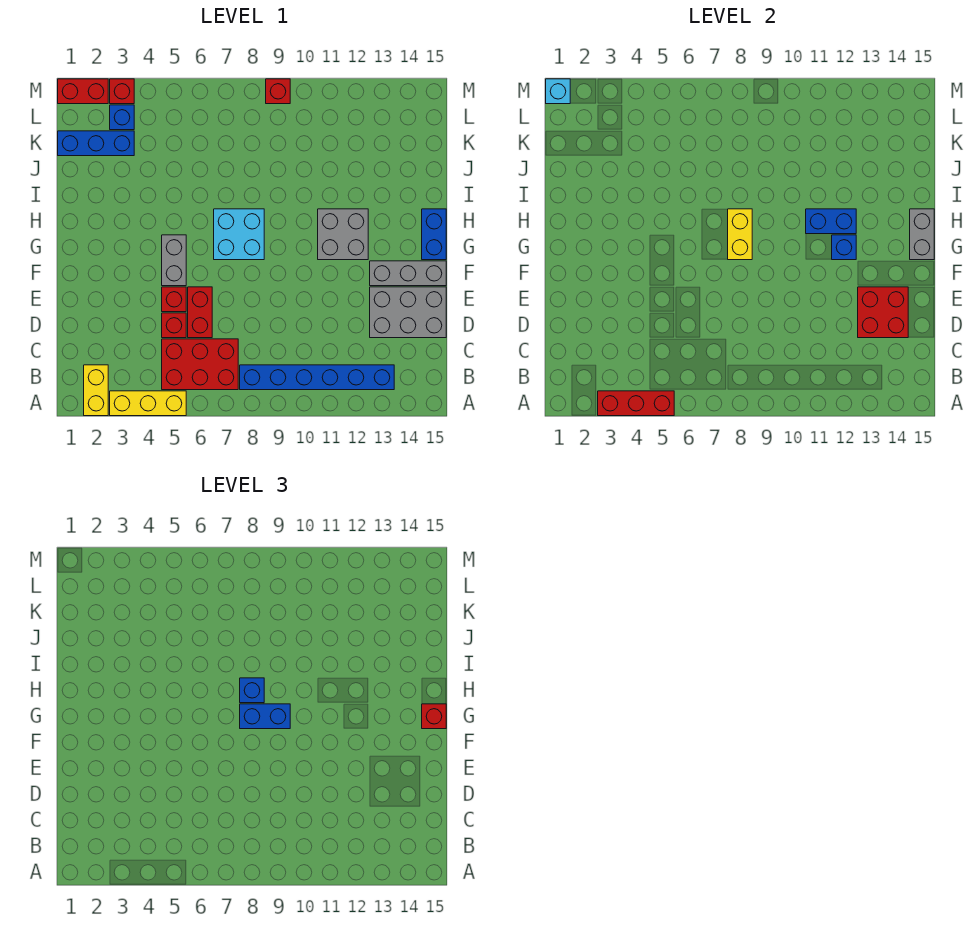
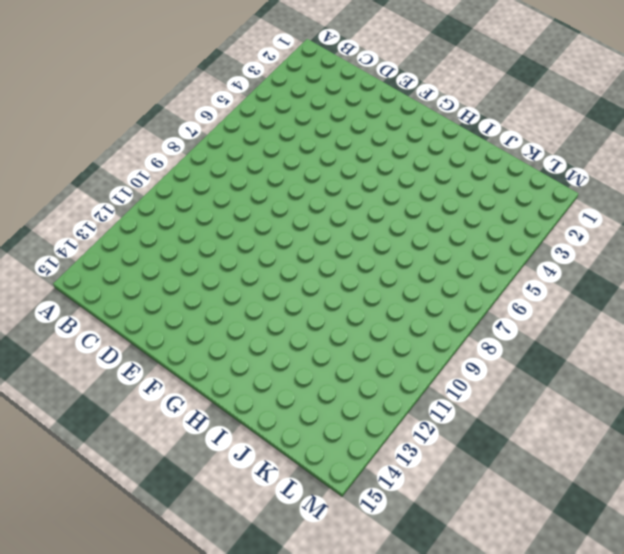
none -> yellow 1x2 brick [84,365,108,416]
none -> yellow 1x3 brick [110,391,186,416]
none -> red 2x3 brick [162,339,238,390]

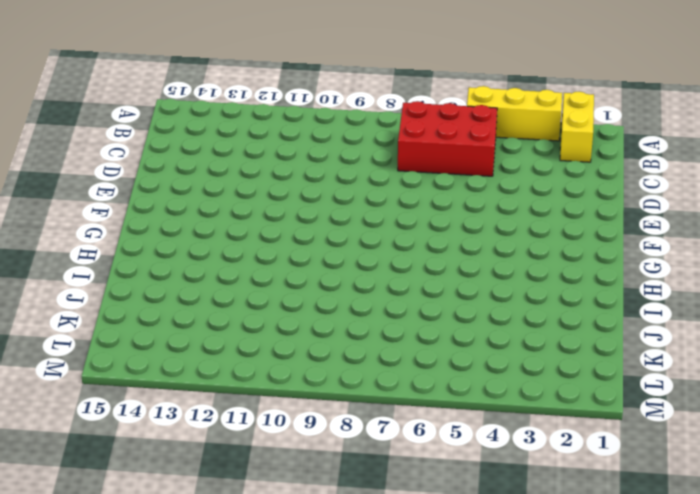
none -> blue 1x6 brick [240,365,394,390]
none -> red 1x1 brick [162,313,186,338]
none -> red 1x2 brick [188,287,212,338]

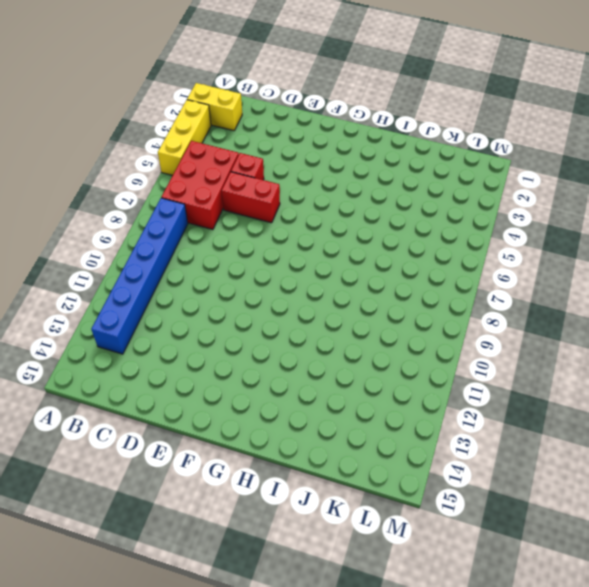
none -> grey 2x3 brick [370,287,446,338]
none -> red 1x1 brick [162,287,186,312]
none -> grey 1x2 brick [162,235,186,286]

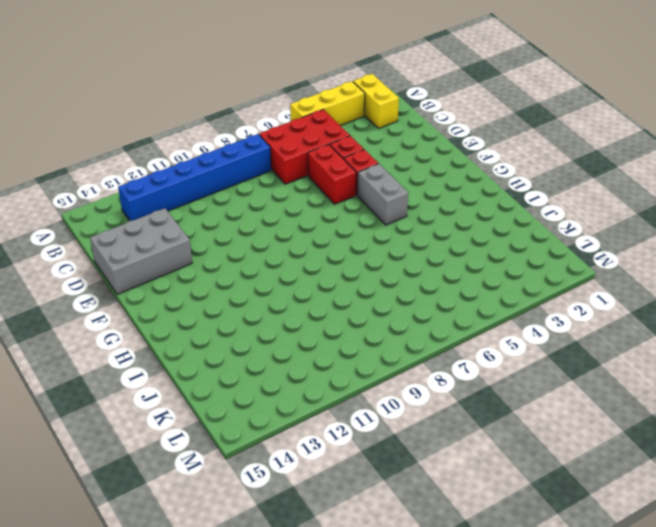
none -> grey 1x3 brick [370,261,446,286]
none -> cyan 2x2 brick [214,209,264,260]
none -> grey 2x2 brick [318,209,368,260]

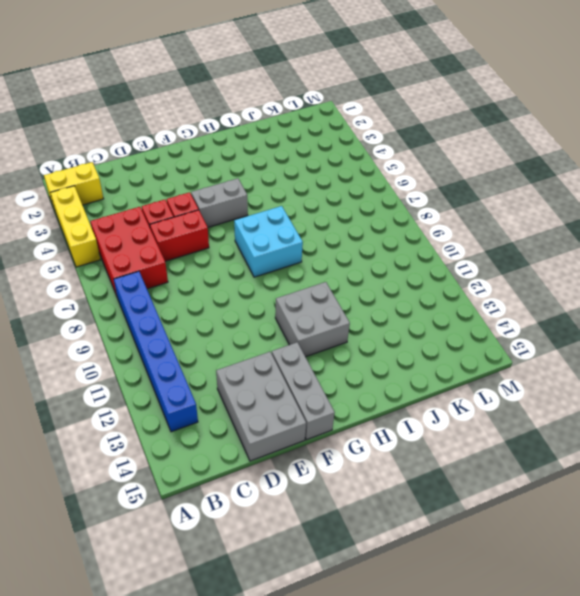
none -> blue 1x2 brick [422,209,446,260]
none -> blue 1x3 brick [58,131,134,156]
none -> blue 1x1 brick [110,105,134,130]

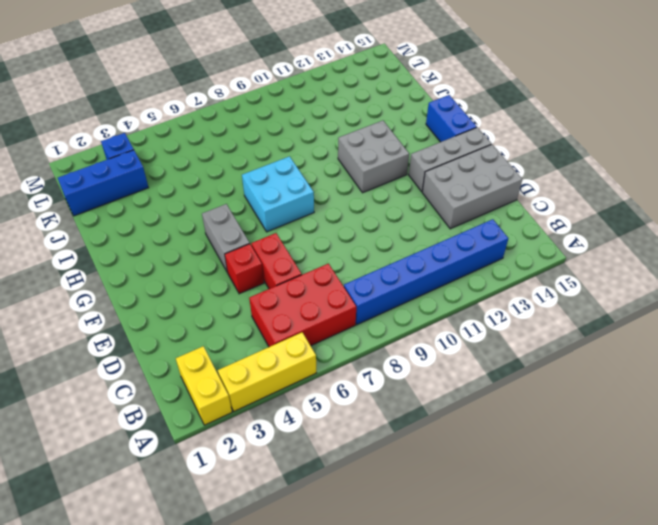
none -> red 1x1 brick [162,313,186,338]
none -> red 1x2 brick [58,79,108,104]
none -> red 1x1 brick [110,79,134,104]

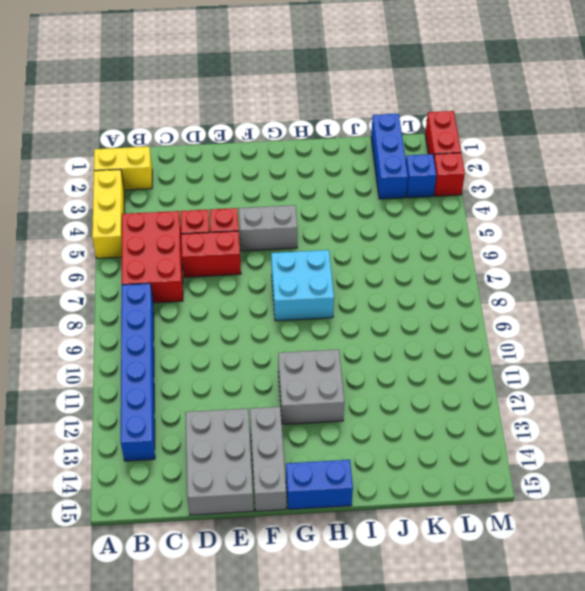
none -> red 1x1 brick [266,79,290,104]
none -> red 1x3 brick [598,391,674,416]
none -> red 2x2 brick [858,287,908,338]

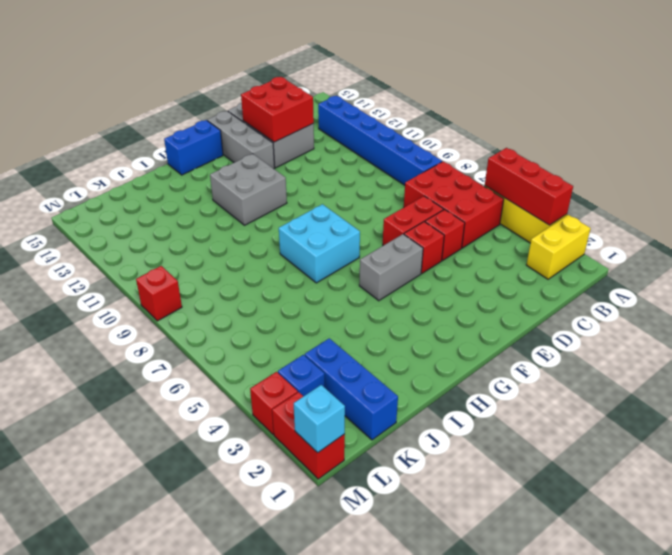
none -> yellow 1x2 brick [728,209,752,260]
none -> blue 1x1 brick [832,235,856,260]
none -> grey 1x2 brick [910,209,934,260]

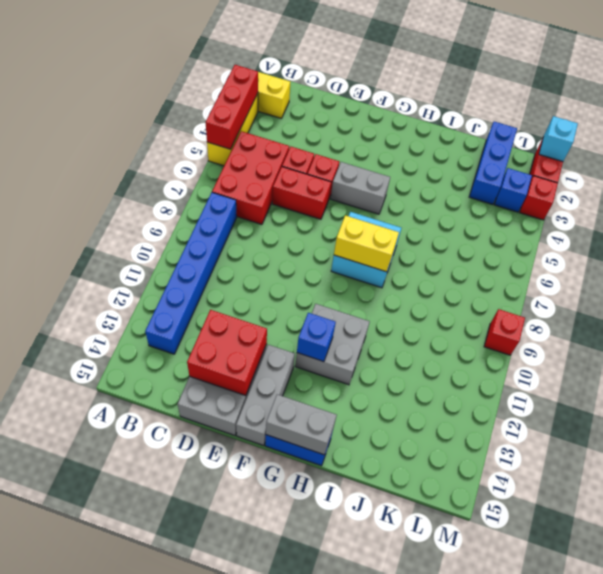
none -> blue 1x2 brick [806,209,856,234]
none -> blue 1x2 brick [240,704,290,729]
none -> red 1x1 brick [422,704,446,729]

